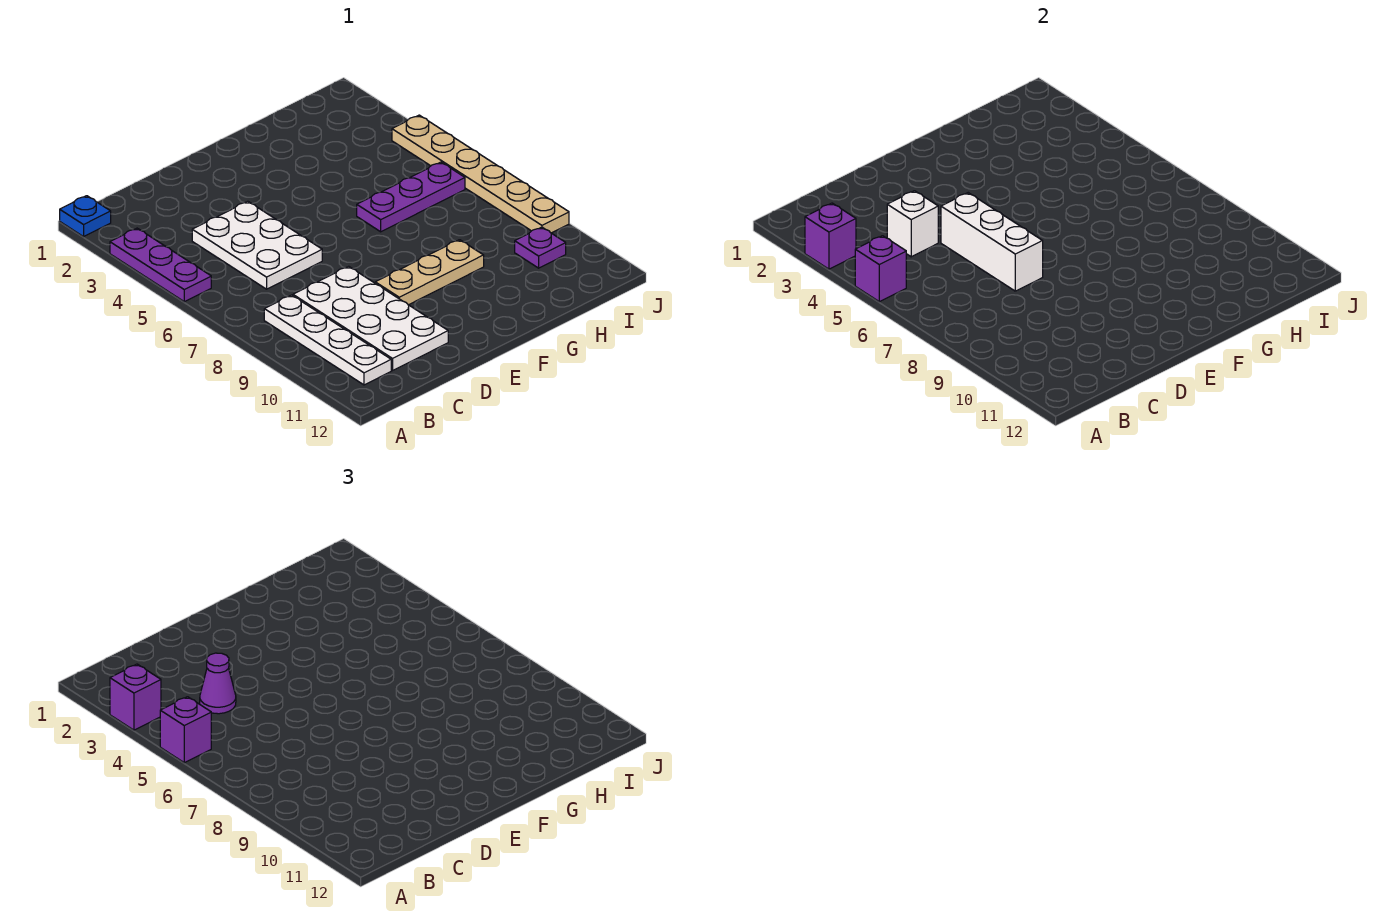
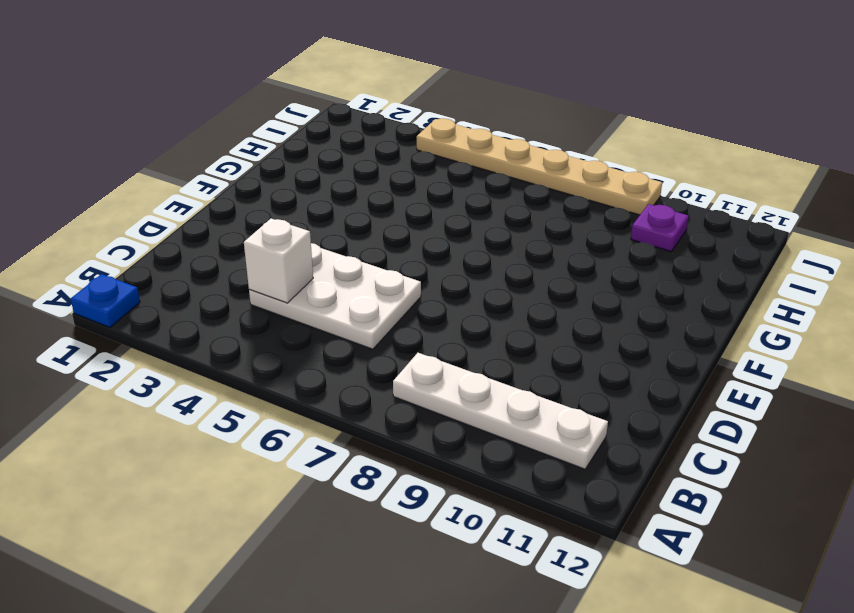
none -> purple 1x3 plate [110,228,211,302]
none -> white 2x4 plate [293,266,448,370]
none -> tan 1x3 plate [375,240,484,305]

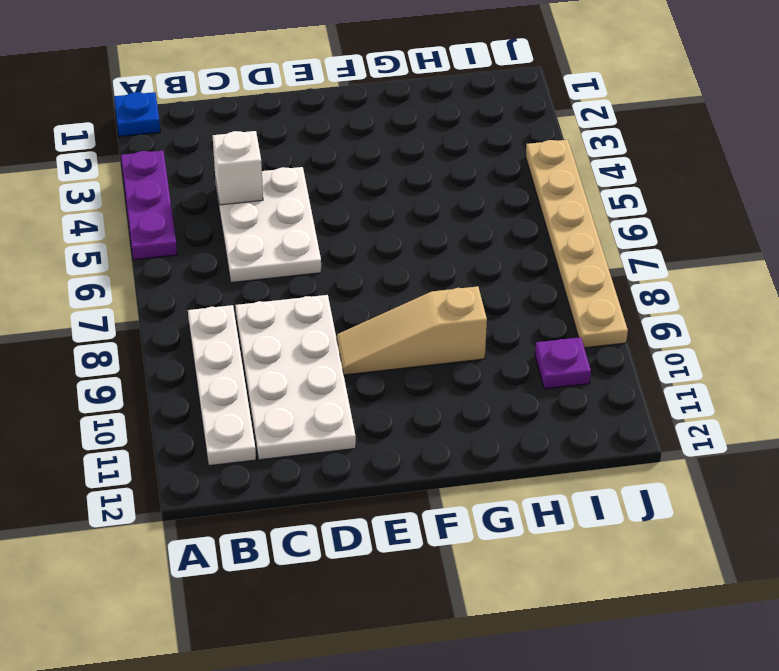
tan 1x3 slope [337,286,487,375] -> tan 1x3 plate [375,240,484,305]
none -> purple 1x3 plate [357,162,465,232]
none -> purple 1x1 brick [805,203,856,269]
none -> purple 1x1 brick [855,236,906,302]

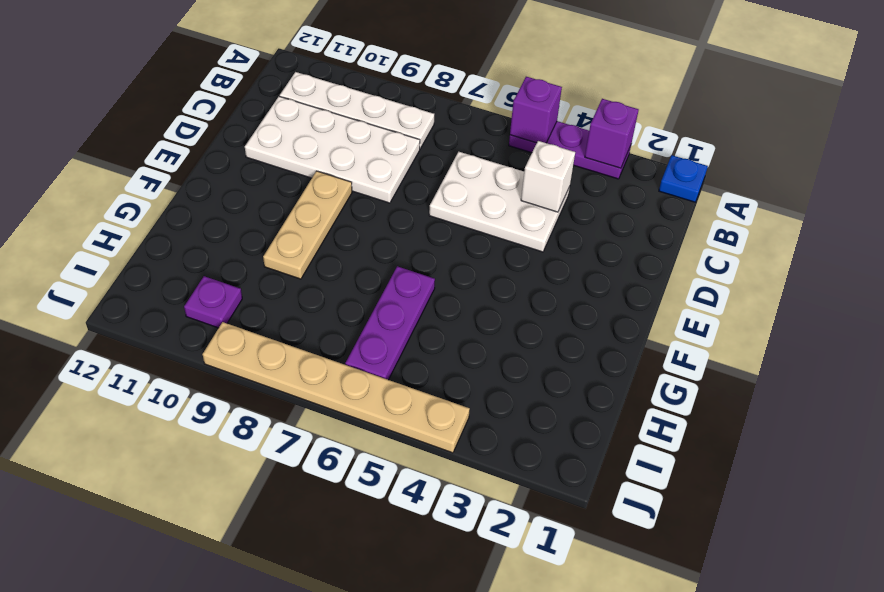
none -> white 1x3 brick [941,193,1043,291]
none -> purple 1x1 brick [110,664,161,730]
none -> purple 1x1 brick [160,697,211,763]

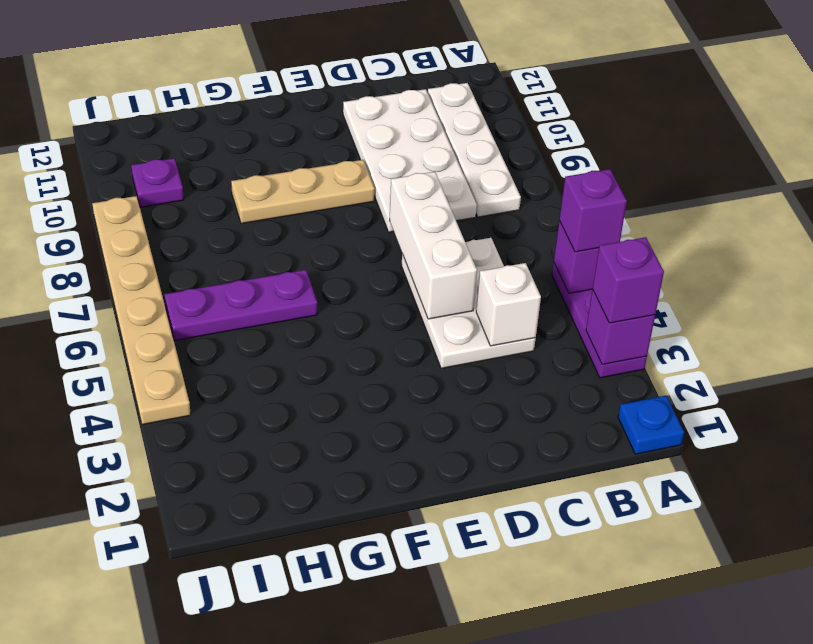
none -> purple 1x1 cone [200,653,236,714]

